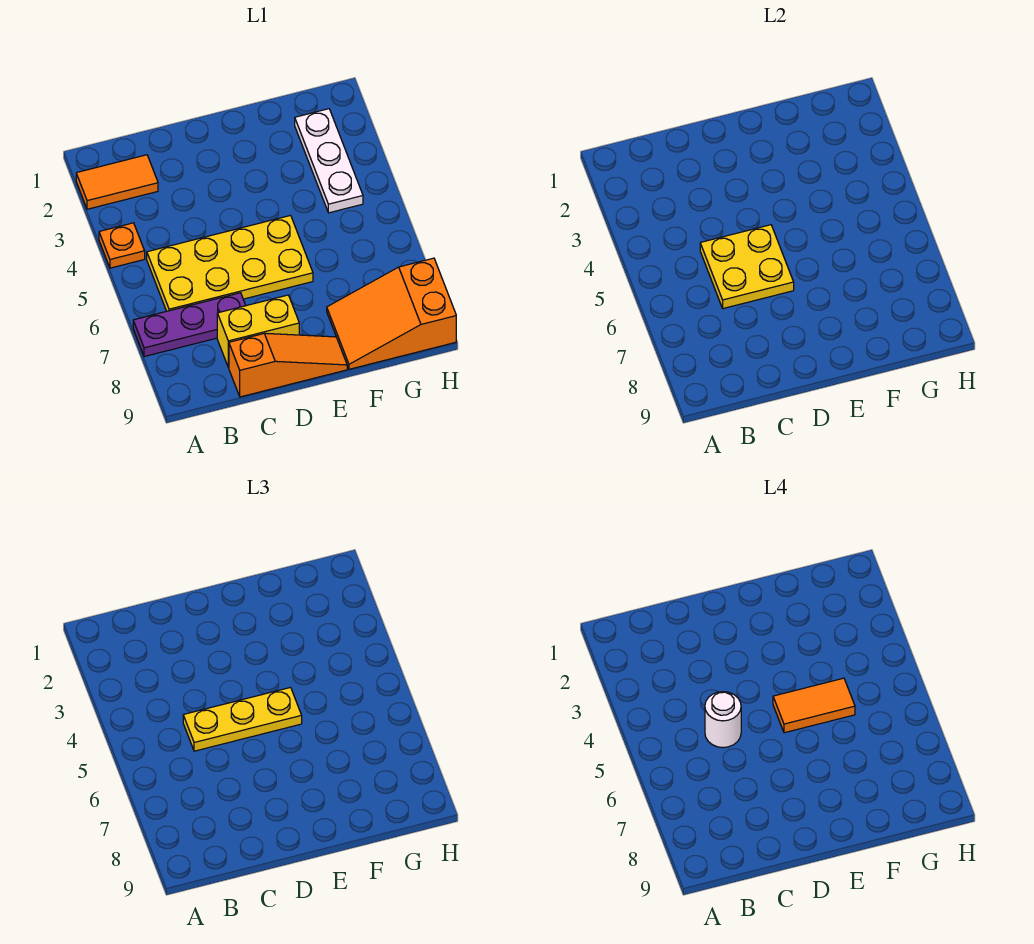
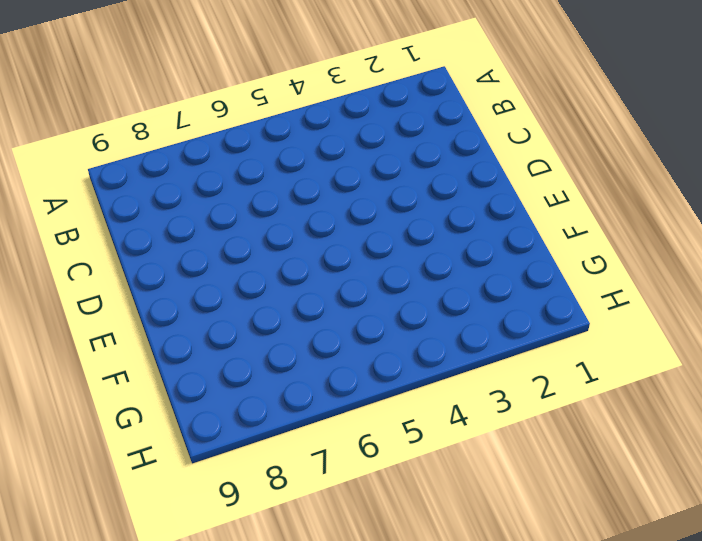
none -> orange 1x2 tile [76,155,158,209]
none -> orange 1x1 plate [99,223,145,268]
none -> purple 1x3 plate [133,293,246,357]

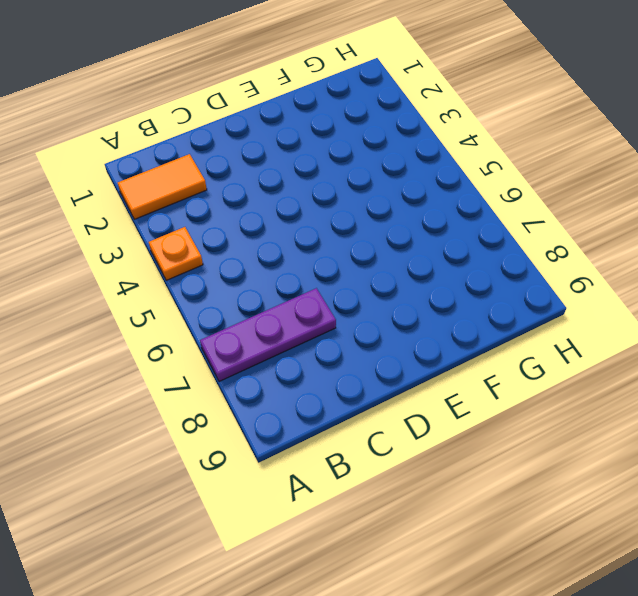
none -> yellow 2x4 plate [147,215,313,311]
none -> yellow 1x2 brick [217,295,299,368]
none -> orange 1x3 slope [229,333,347,397]

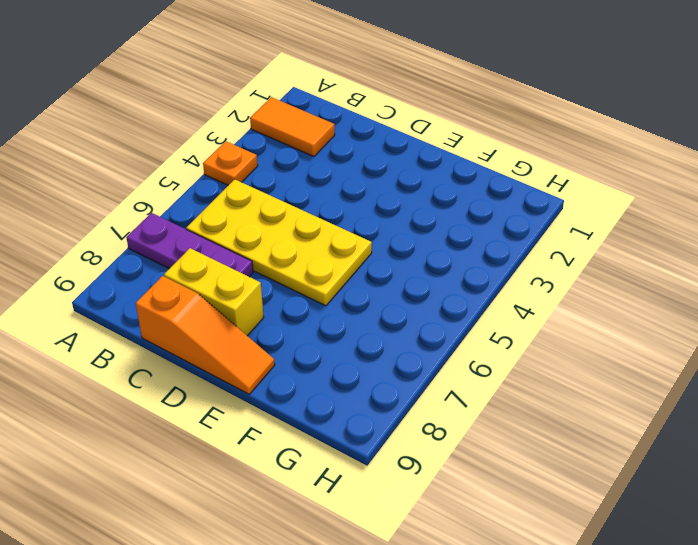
none -> orange 2x3 slope [327,258,456,369]
none -> white 1x3 plate [295,109,363,213]
none -> yellow 2x2 plate [700,225,794,309]

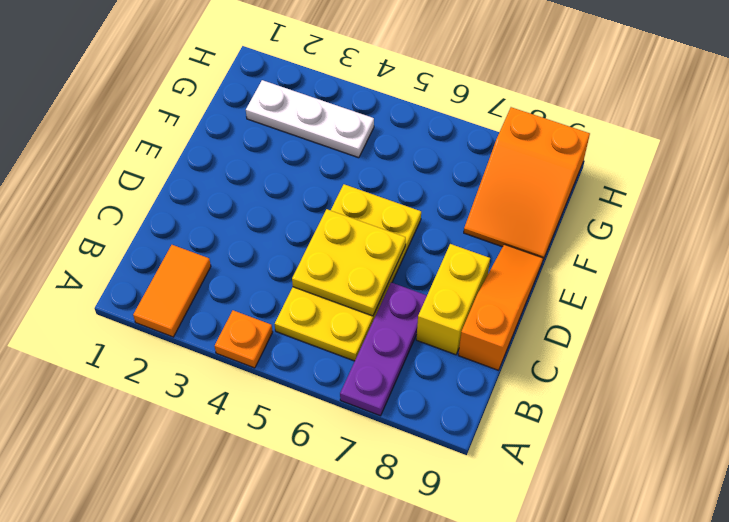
none -> yellow 1x3 plate [183,687,302,751]
none -> white 1x1 round brick [705,692,741,748]
none -> orange 1x2 tile [773,678,855,733]

